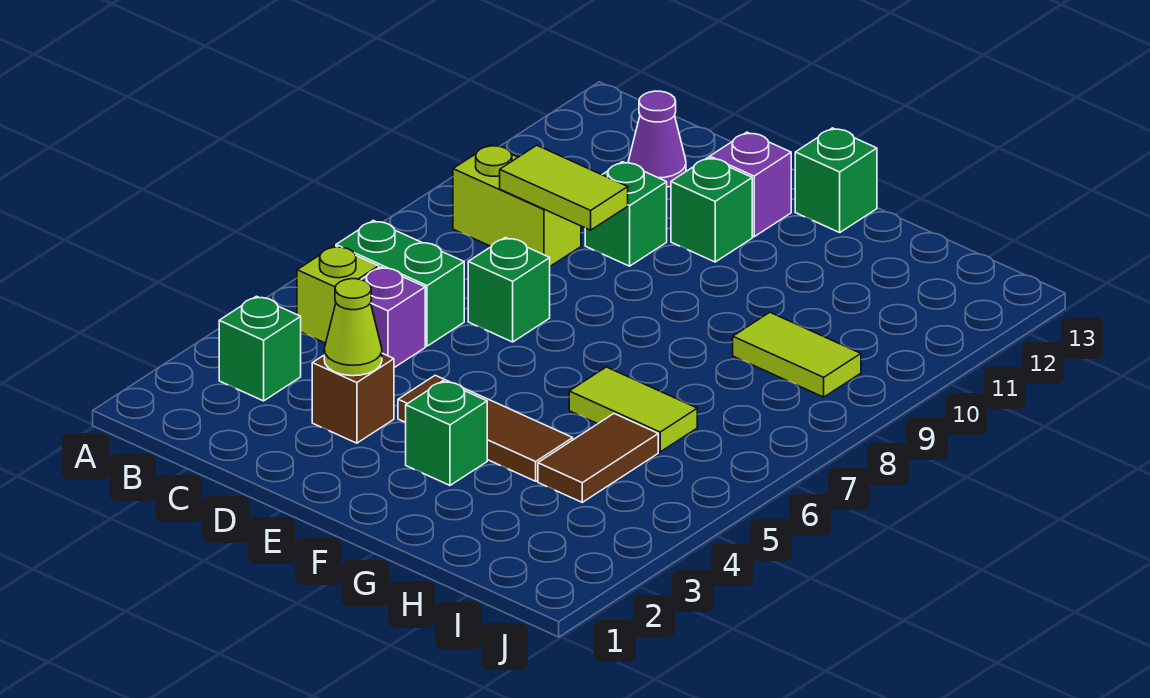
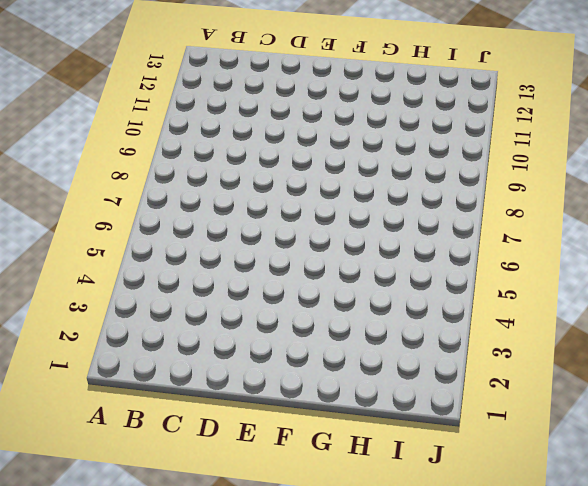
none -> green 1x1 brick [219,296,301,401]
none -> lime 1x1 brick [297,246,379,343]
none -> green 1x2 brick [336,221,464,346]

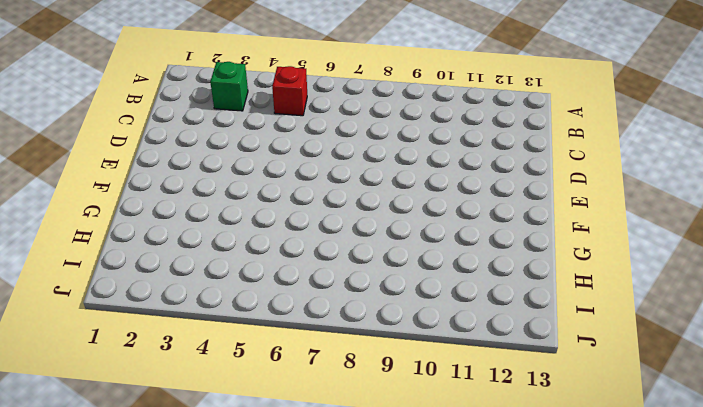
red 1x1 brick [272,66,307,116] -> lime 1x1 brick [297,246,379,343]
none -> green 1x2 brick [336,221,464,346]
none -> lime 1x2 brick [453,145,581,266]
none -> purple 1x1 brick [362,267,425,368]

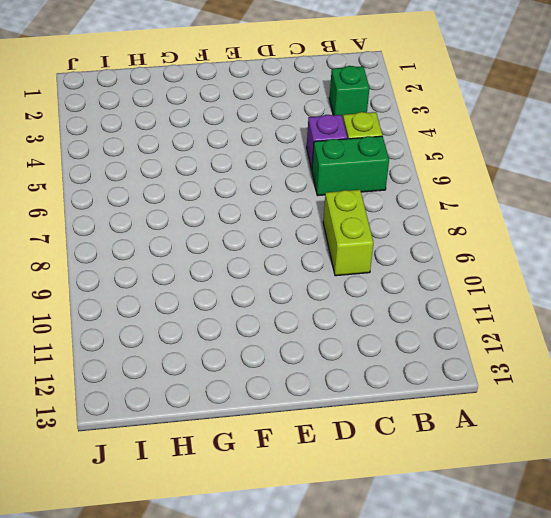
lime 1x2 brick [323,190,373,276] -> lime 1x2 brick turned to [453,145,581,266]
none -> purple 1x1 cone [628,91,686,187]
none -> brown 1x1 brick [312,353,394,443]
none -> green 1x1 brick [468,238,550,342]

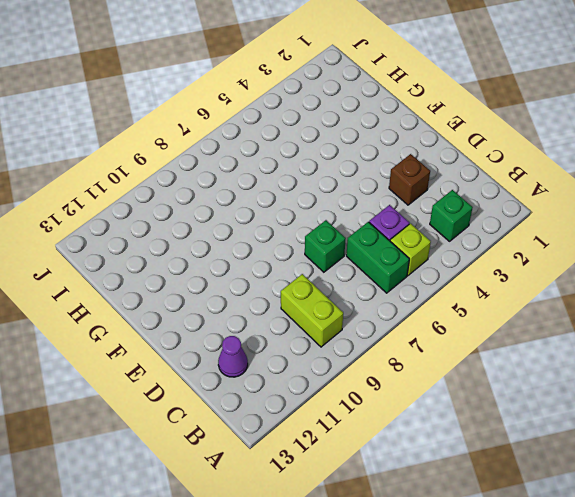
none -> green 1x1 brick [585,162,667,266]
none -> brown 1x3 tile [398,375,573,481]
none -> green 1x1 brick [671,158,752,262]

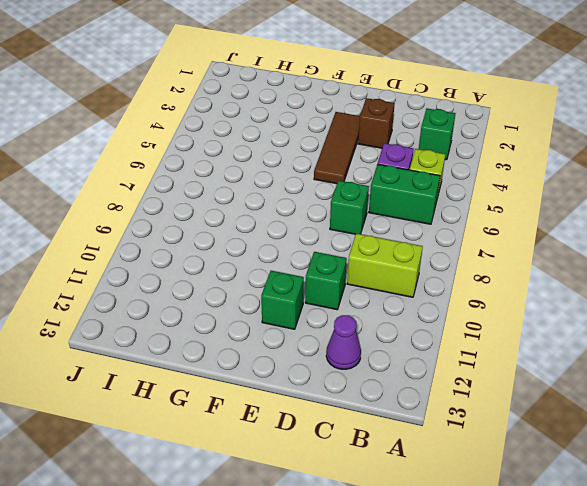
brown 1x3 tile [314,112,360,184] -> brown 1x3 tile turned to [398,375,573,481]
none -> purple 1x1 brick [710,132,791,237]
none -> green 1x1 brick [406,381,487,485]
none -> green 1x1 brick [795,128,877,233]

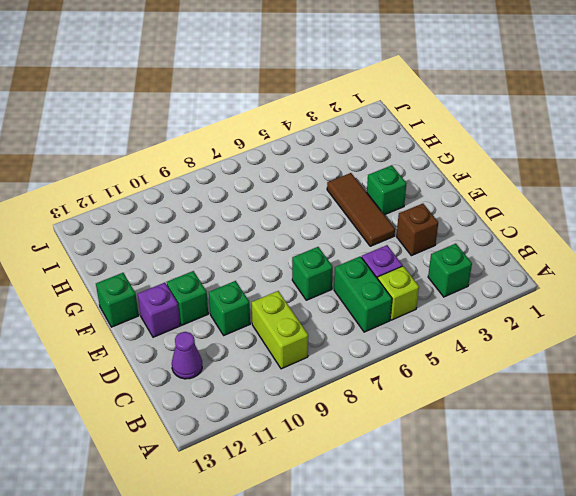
none -> lime 1x2 tile [569,367,697,452]
none -> brown 1x2 tile [538,414,658,502]
none -> lime 1x2 tile [733,312,861,397]

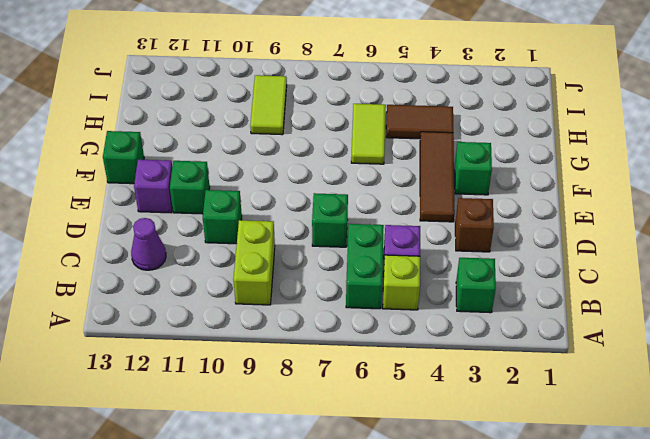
none -> lime 1x2 tile [500,145,628,230]
none -> lime 1x1 cone [324,279,382,376]

